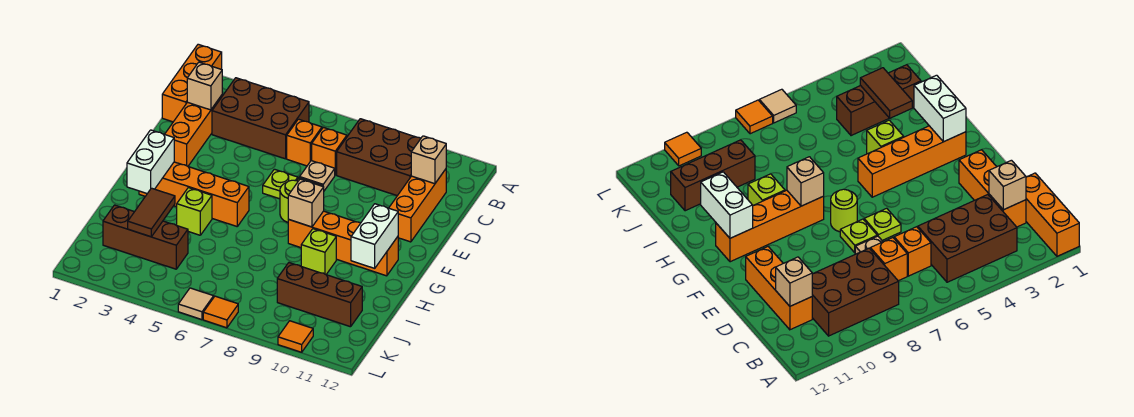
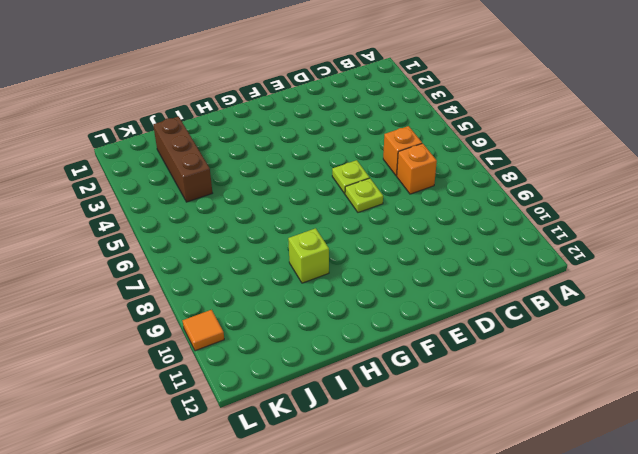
none -> orange 1x3 brick [162,44,222,122]
none -> brown 2x3 brick [212,78,309,159]
none -> brown 2x3 brick [337,119,421,196]

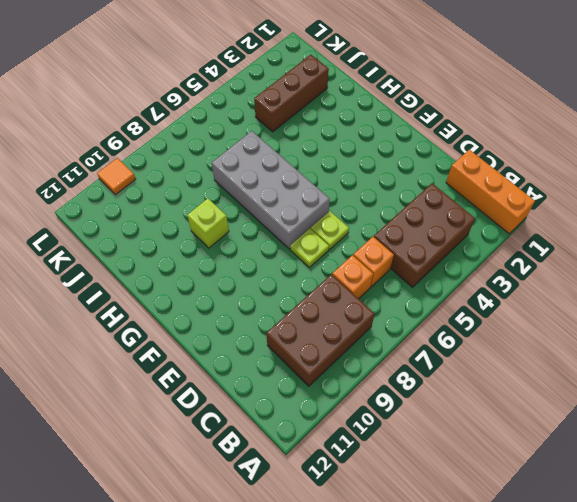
grey 2x4 brick [212,131,330,249] -> lime 1x1 round brick [280,180,298,222]
none -> orange 1x3 brick [165,95,222,166]
none -> orange 1x3 brick [389,169,446,242]
none -> tan 1x1 plate [300,161,335,191]

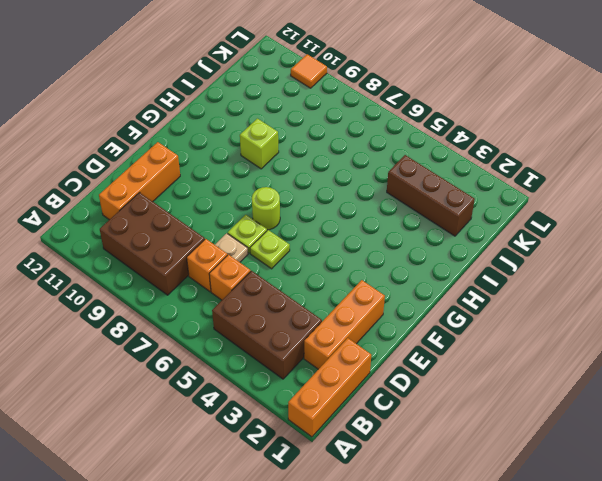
none -> orange 1x4 brick [139,162,249,226]
none -> orange 1x4 brick [288,211,398,276]
none -> lime 1x1 brick [177,188,212,235]

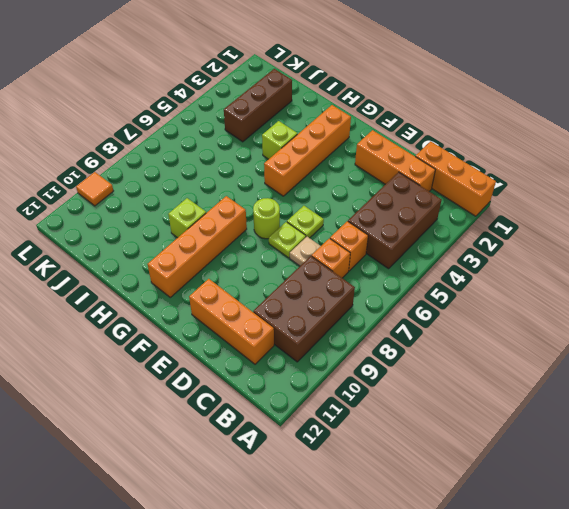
none -> brown 1x3 brick [277,263,362,327]
none -> tan 1x1 tile [178,288,214,320]
none -> orange 1x1 tile [203,296,238,328]

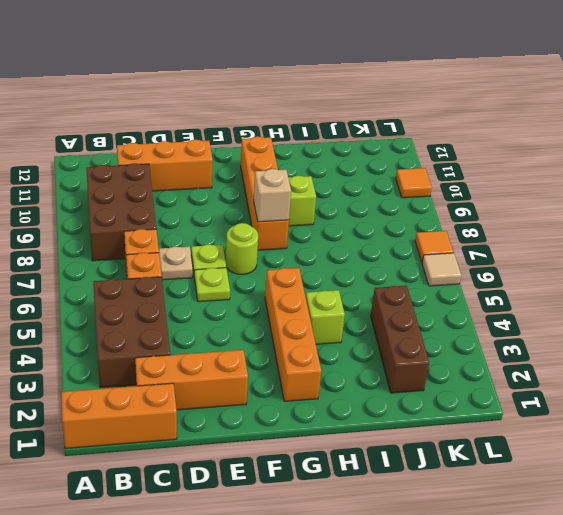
none -> brown 1x3 brick [277,263,362,327]
none -> tan 1x1 brick [187,62,222,110]
none -> tan 1x1 brick [411,136,446,184]

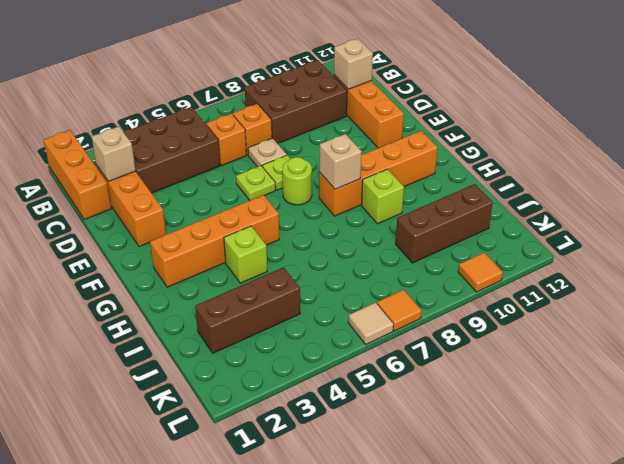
none -> white 1x2 brick [127,130,174,193]
none -> white 1x2 brick [351,204,398,268]
none -> brown 1x2 tile [128,188,175,237]

